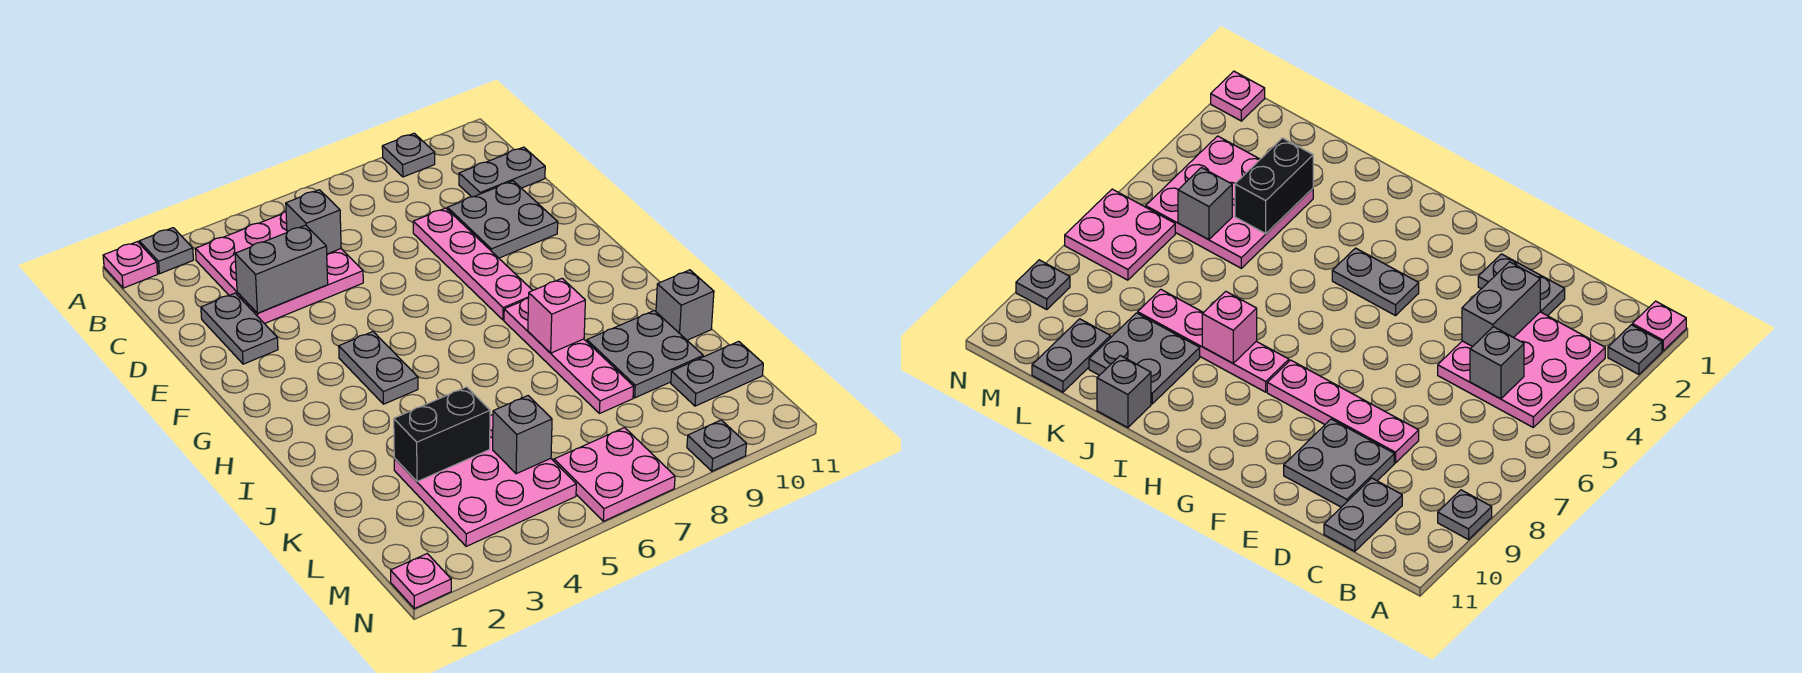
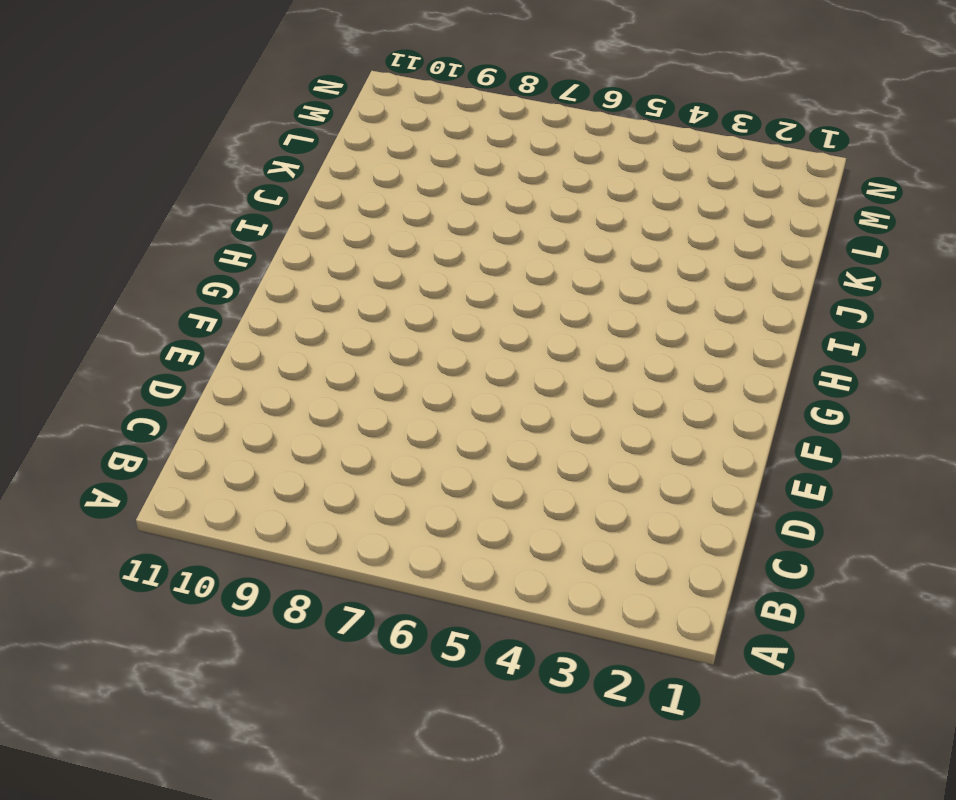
none -> pink 1x1 plate [103,242,158,288]
none -> grey 1x1 plate [139,228,193,274]
none -> grey 1x1 plate [382,133,435,177]

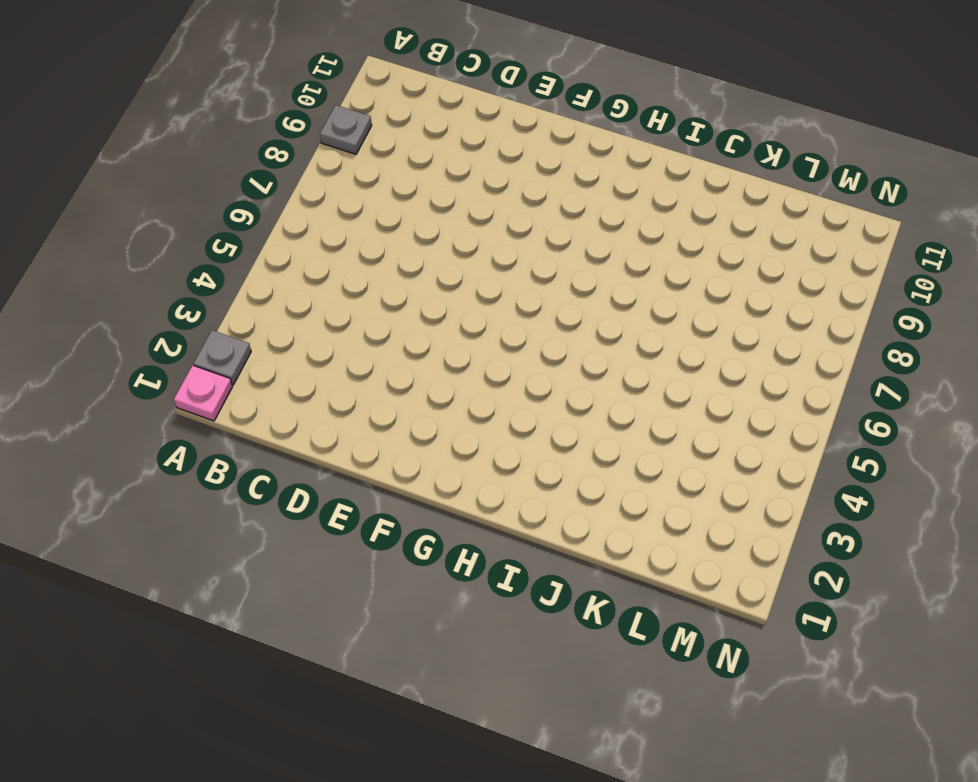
none -> pink 3x3 plate [196,211,363,324]
none -> grey 1x2 plate [459,147,545,197]
none -> grey 1x2 plate [201,293,278,364]

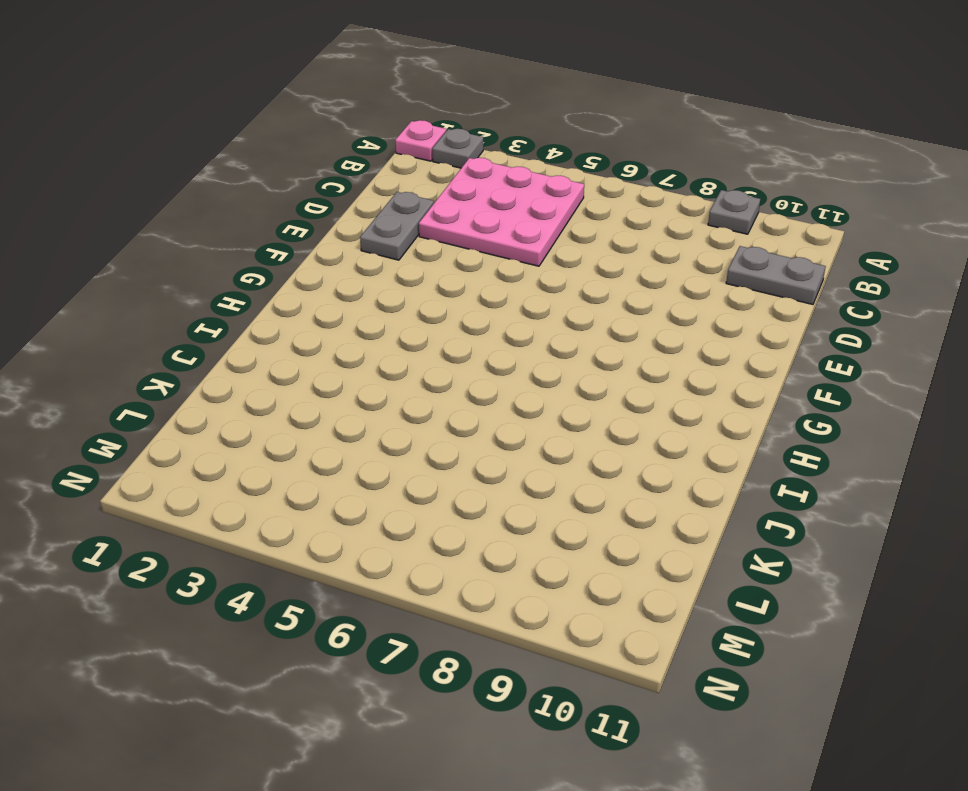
none -> pink 1x4 plate [413,208,533,320]
none -> grey 2x2 plate [447,181,558,258]
none -> grey 1x2 plate [339,332,418,404]

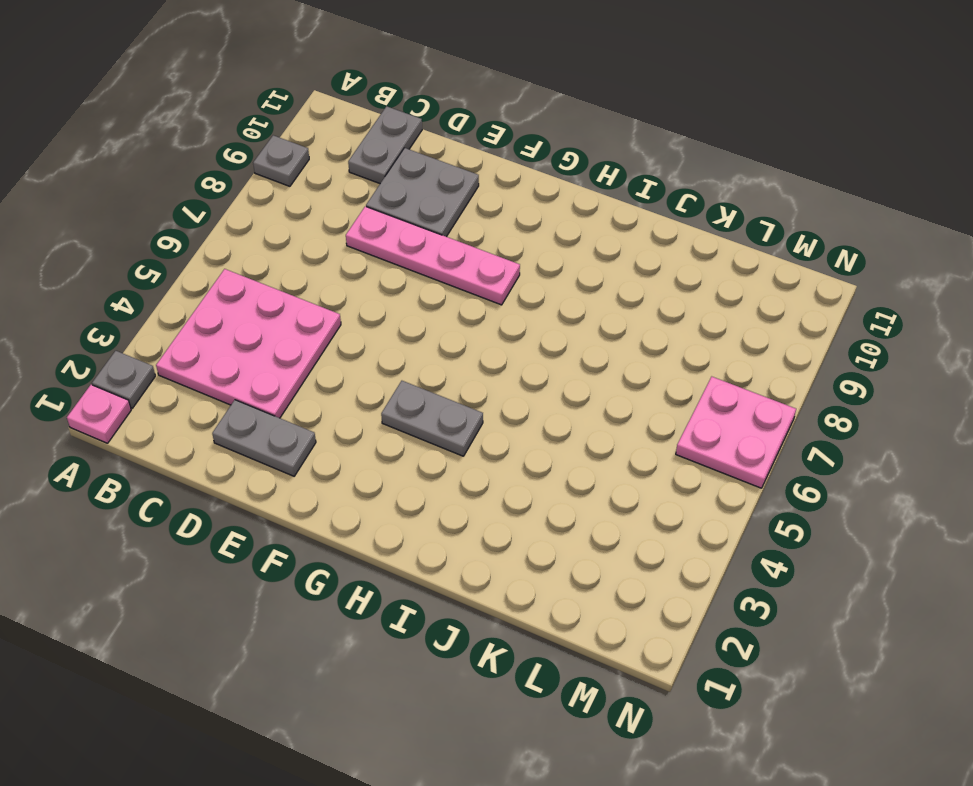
none -> pink 1x4 plate [504,298,634,414]
none -> grey 2x2 plate [587,311,703,398]
none -> grey 1x1 brick [656,270,714,340]

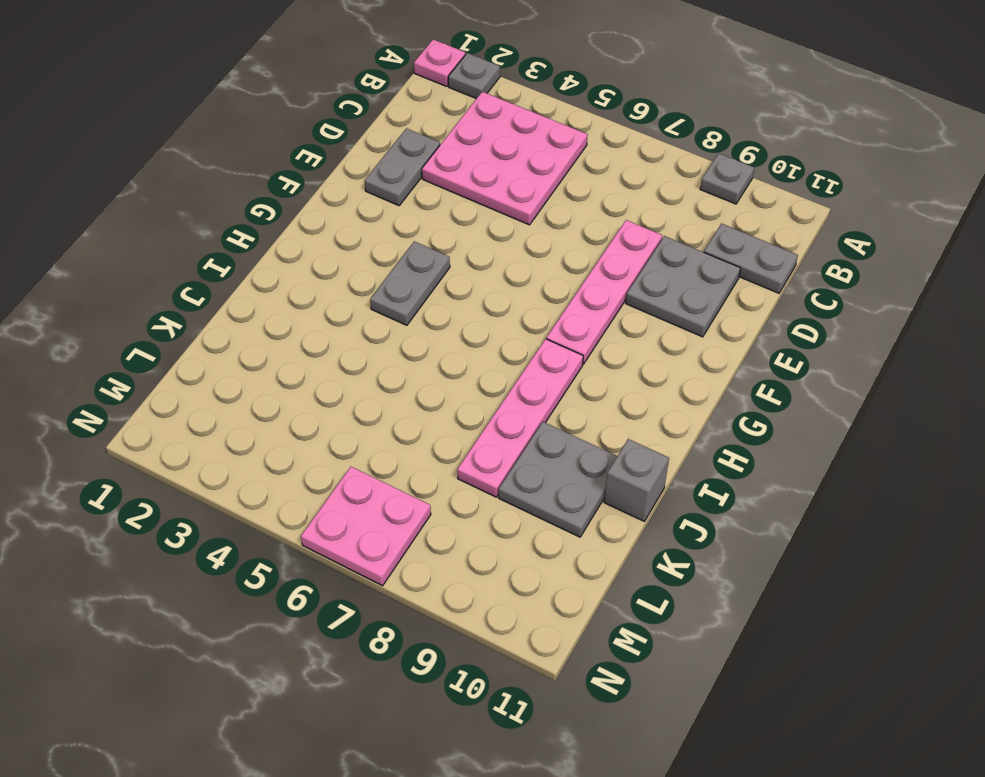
none -> pink 3x3 plate [394,415,576,546]
none -> grey 1x2 plate [671,341,763,406]
none -> pink 1x1 plate [391,554,451,609]

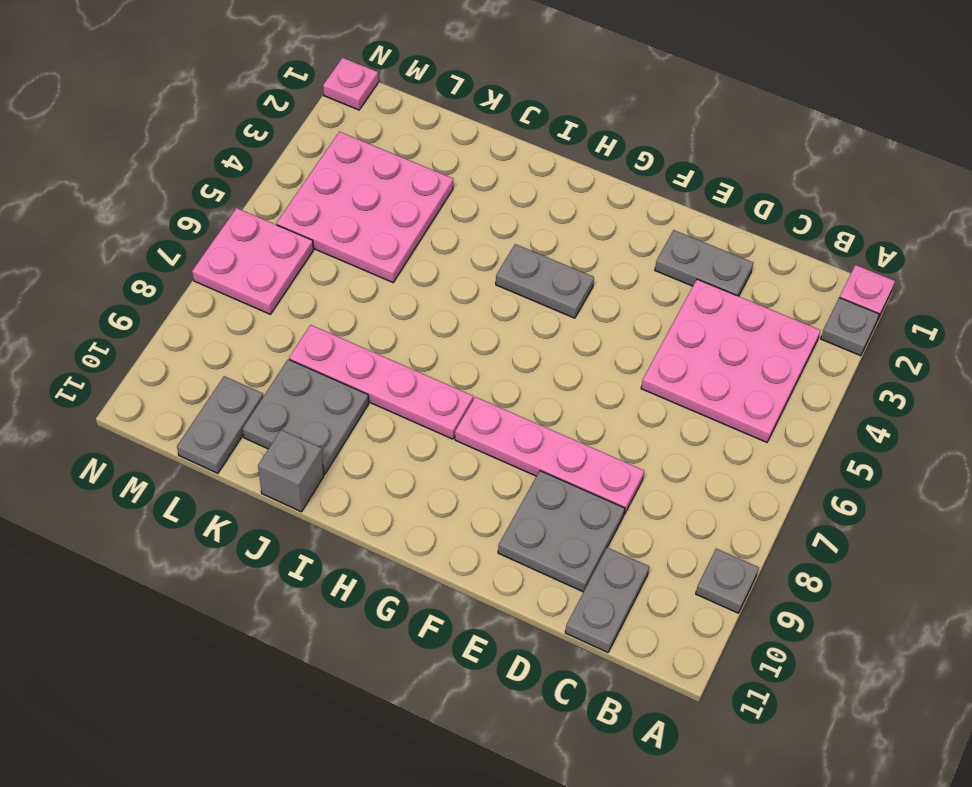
none -> grey 1x1 plate [687,420,746,471]
none -> grey 1x1 brick [286,190,341,254]
none -> grey 1x2 brick [235,225,328,313]

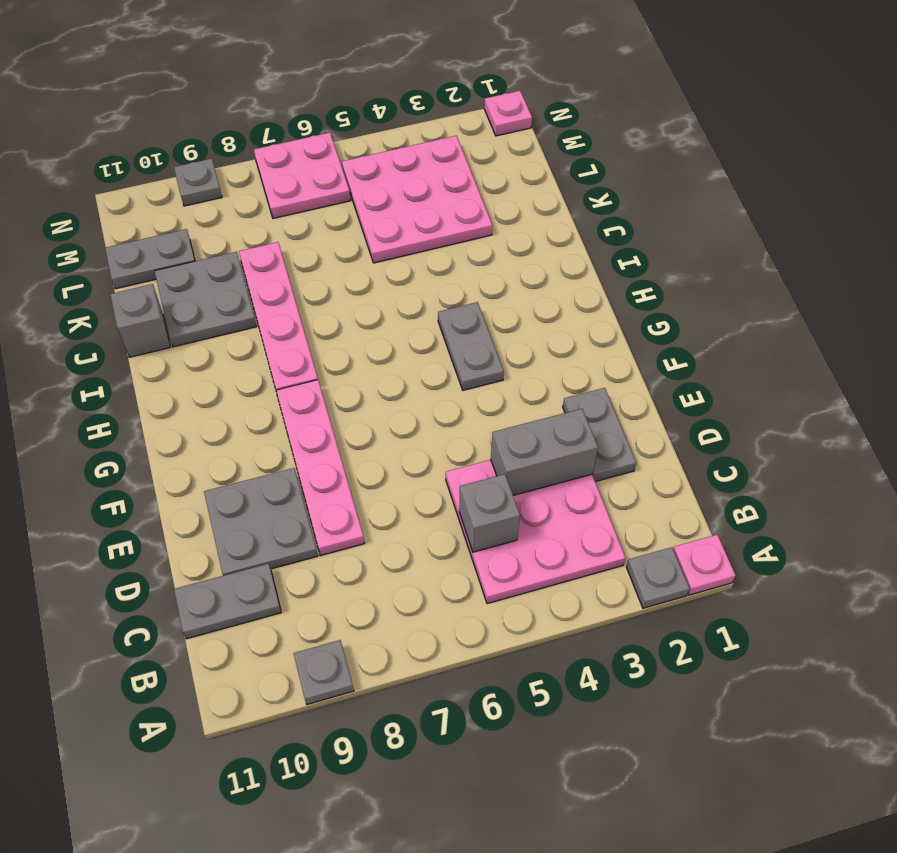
none -> pink 1x1 brick [528,279,585,353]
none -> black 1x2 brick [394,387,490,482]
none -> grey 1x1 brick [493,396,552,474]

